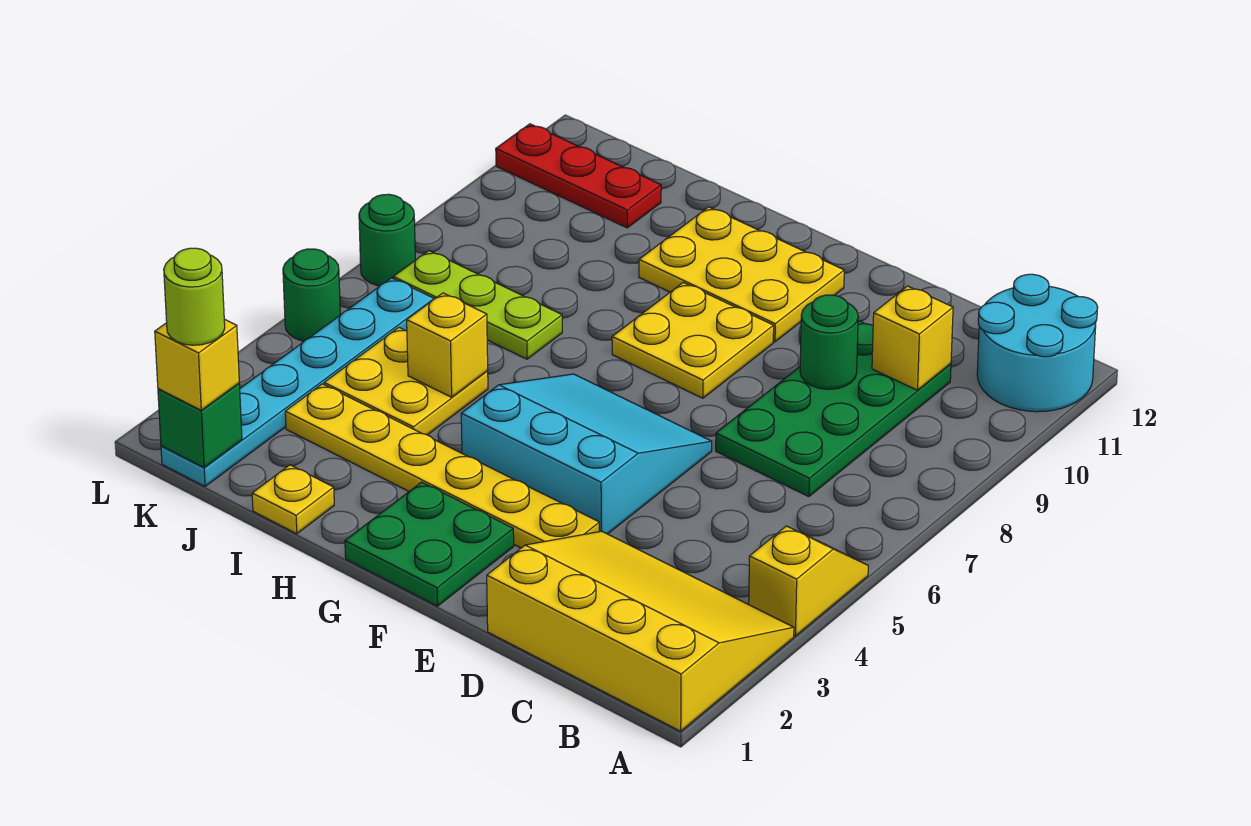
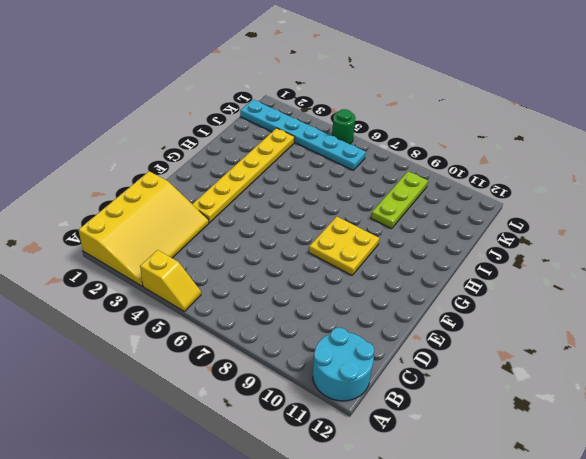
lime 1x3 plate [371,171,428,229] -> lime 1x3 plate moved to [393,251,562,359]
none -> green 2x4 plate [716,321,951,496]
none -> cyan 3x3 slope [461,374,712,534]
none -> green 2x2 plate [345,482,514,606]

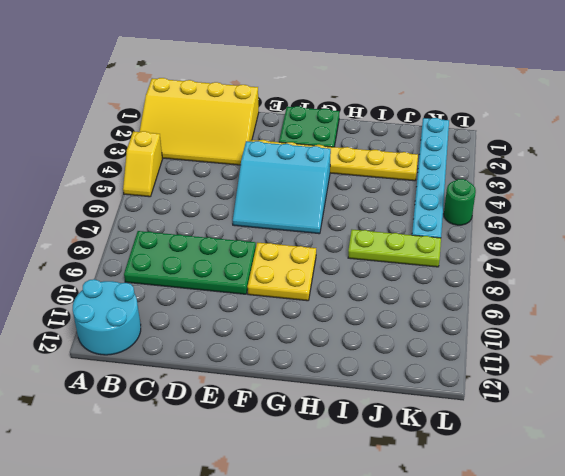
green 2x4 plate [124,231,256,294] -> green 2x4 plate turned to [716,321,951,496]
none -> yellow 2x3 plate [639,207,844,342]
none -> yellow 1x1 plate [252,465,334,534]
none -> yellow 2x2 plate [324,328,488,435]

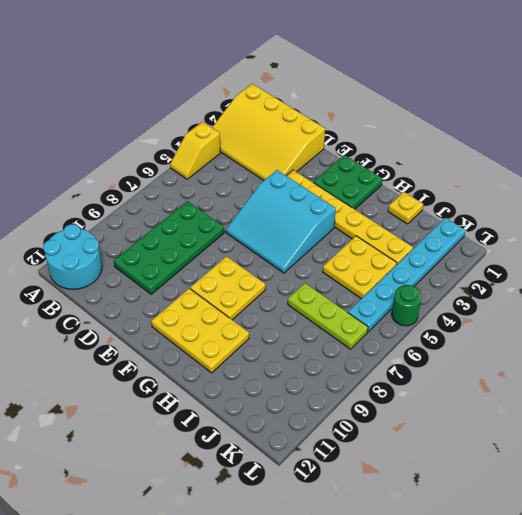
none -> red 1x3 plate [496,124,661,228]
none -> green 1x1 round brick [359,194,415,286]
none -> yellow 1x1 brick [872,286,953,390]

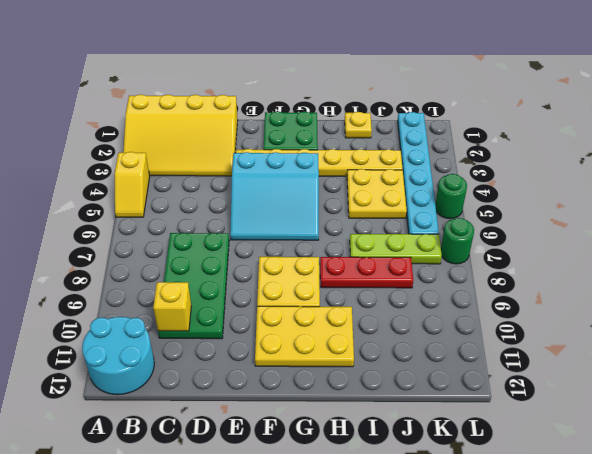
red 1x3 plate [320,257,413,288] -> red 1x3 plate moved to [496,124,661,228]
none -> green 1x1 round brick [800,295,858,389]
none -> yellow 1x1 brick [407,293,488,397]
none -> green 1x1 brick [158,383,242,468]

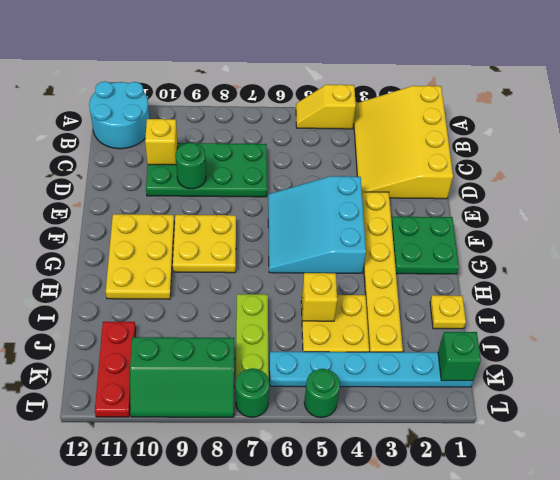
green 2x3 slope [130,337,235,417] -> none
none -> yellow 1x1 brick [155,319,239,410]
none -> lime 1x1 round brick [164,248,225,345]

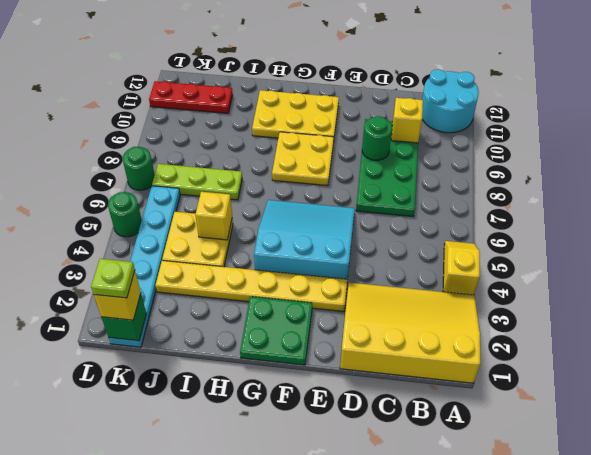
lime 1x1 plate [91,259,135,298] -> lime 1x1 round brick [164,248,225,345]
none -> yellow 1x1 plate [252,465,334,534]

